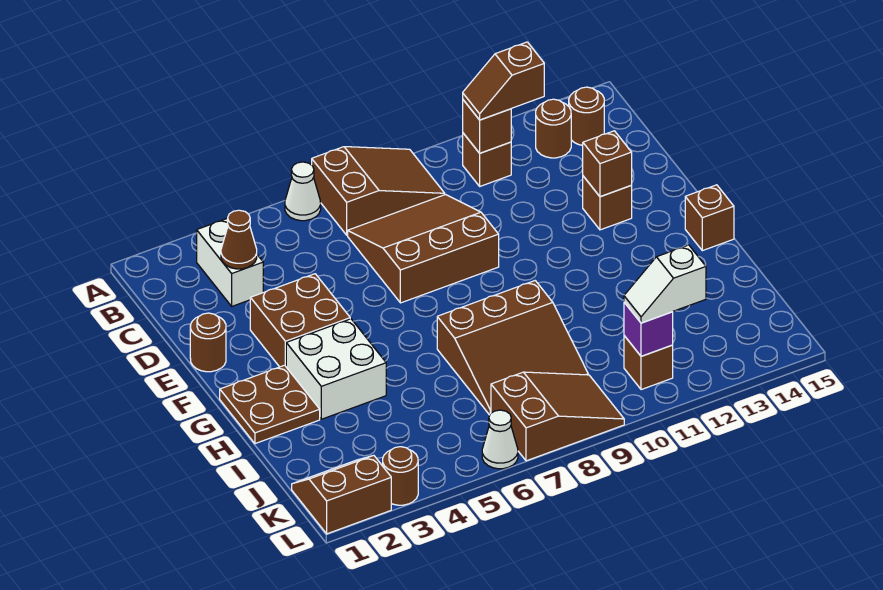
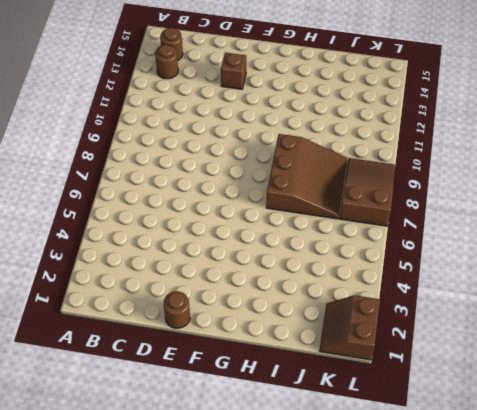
none -> white 1x1 cone [285,162,321,221]
none -> brown 2x3 slope [312,147,445,235]
none -> white 1x2 brick [197,218,263,306]

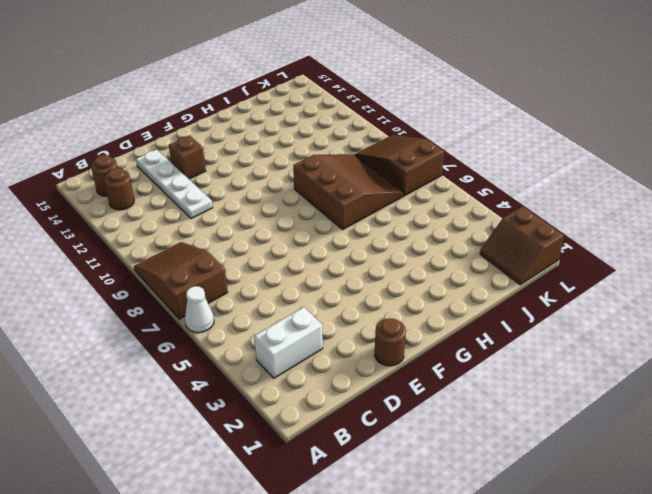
white 1x4 plate [136,149,212,219] -> none
none -> brown 1x1 brick [463,133,511,186]
none -> brown 3x3 slope [348,195,499,303]
none -> brown 2x2 brick [250,274,350,367]

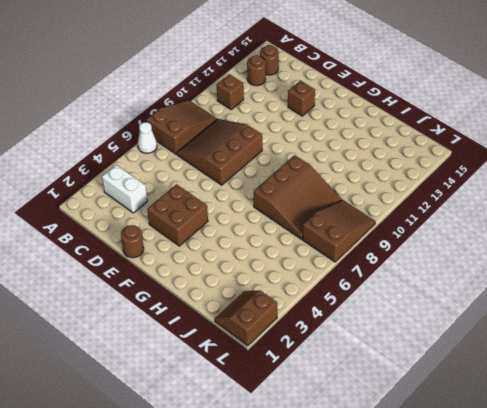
none -> brown 2x2 plate [220,365,320,444]
none -> white 2x2 brick [286,319,386,419]
none -> brown 1x1 brick [685,185,734,251]

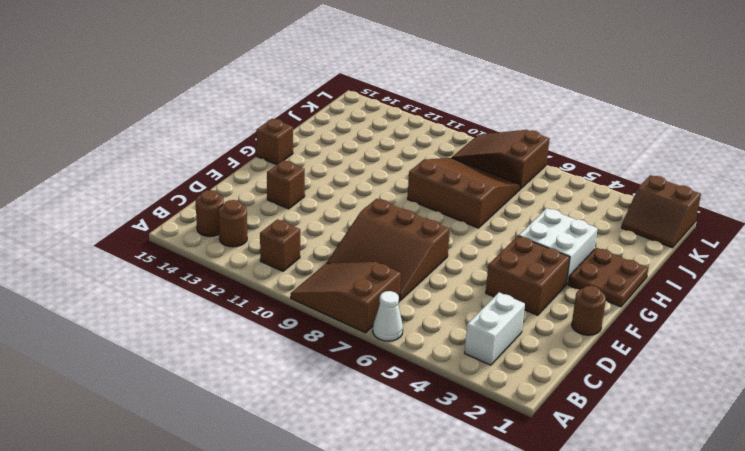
none -> brown 1x1 brick [624,336,673,390]
none -> brown 1x1 round brick [383,447,418,505]
none -> white 1x1 cone [482,410,518,469]

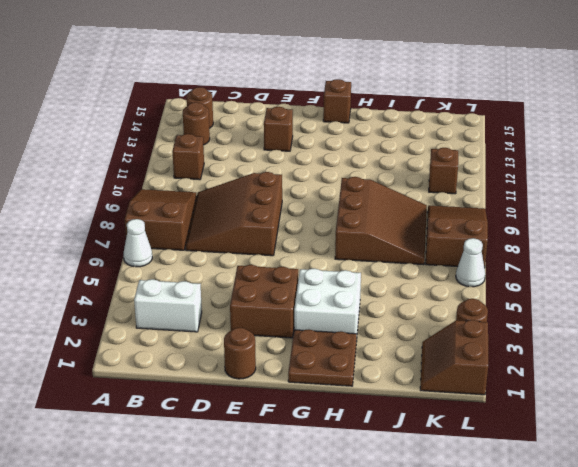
none -> brown 1x1 brick [463,100,511,153]
none -> brown 1x1 cone [221,210,257,269]
none -> brown 1x1 brick [583,131,632,197]

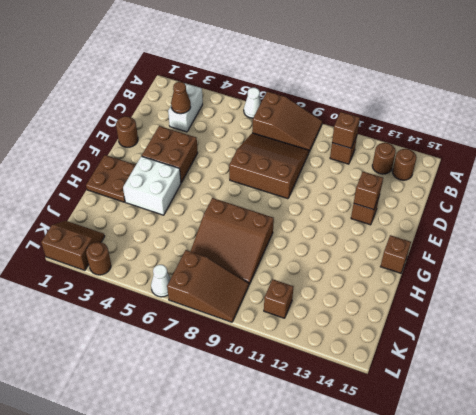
none -> purple 1x1 brick [624,302,673,356]
none -> brown 1x2 slope [463,42,544,120]
none -> white 1x2 slope [624,245,706,323]

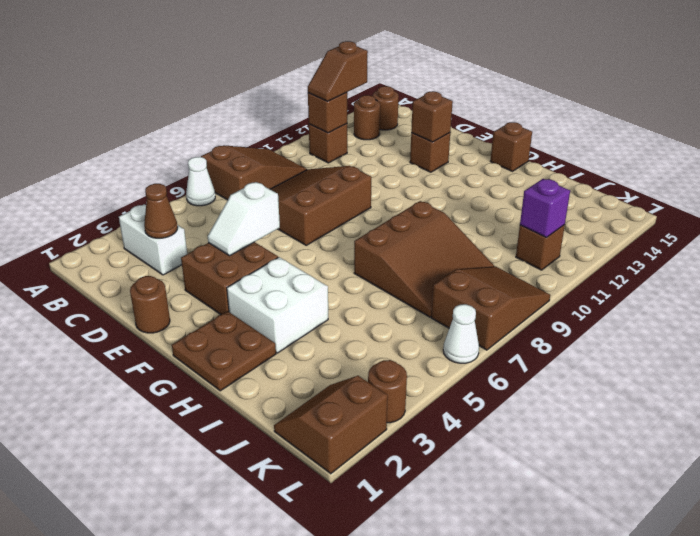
white 1x2 slope [208,182,280,256] -> white 1x2 slope moved to [624,245,706,323]

